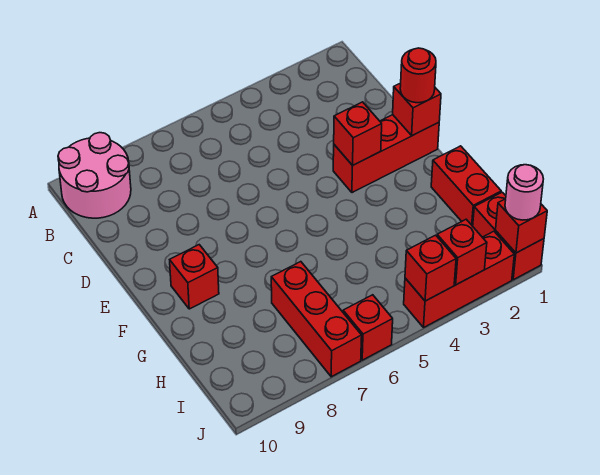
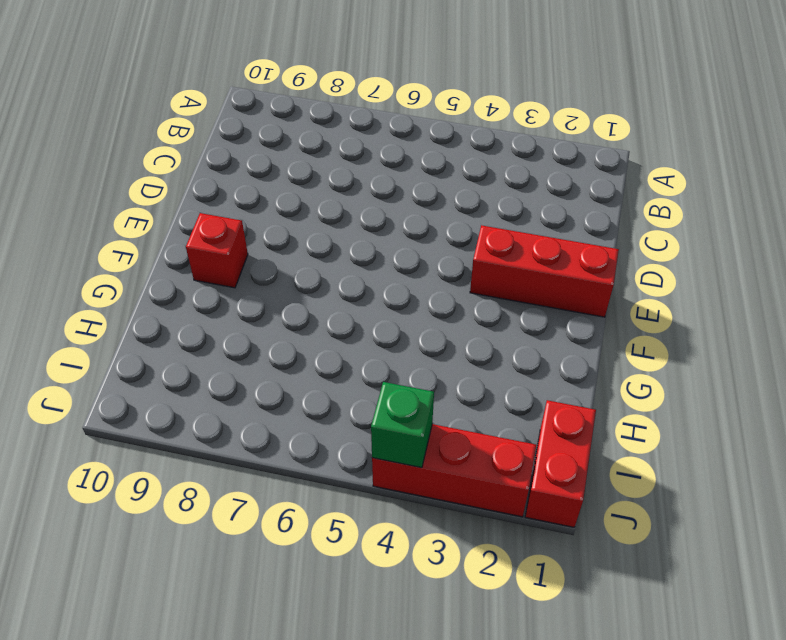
green 1x1 brick [371,382,434,468] -> red 1x1 brick [405,235,456,301]
none -> pink 2x2 round brick [58,133,131,218]
none -> red 1x2 brick [431,146,501,226]
none -> red 1x3 brick [271,262,362,377]

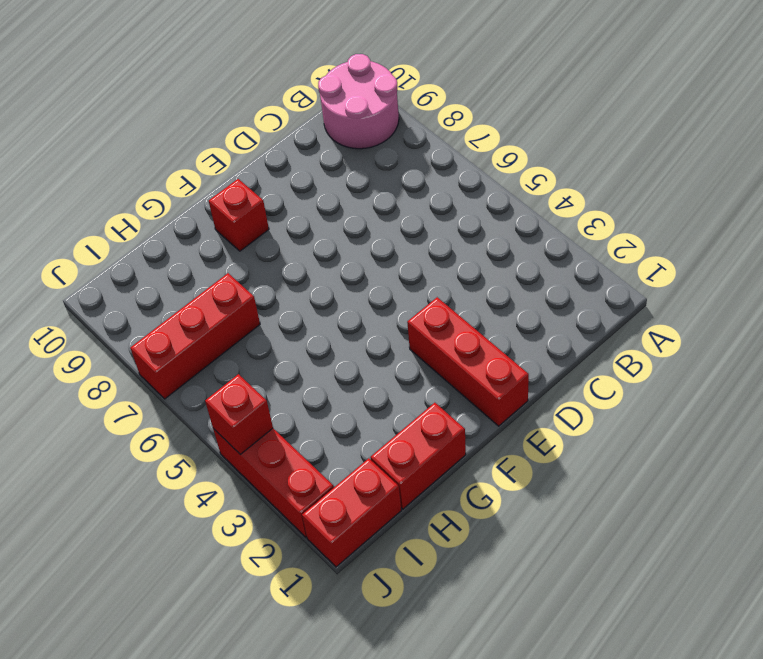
none -> red 1x1 brick [343,295,393,360]
none -> red 1x1 brick [393,83,441,136]
none -> red 1x1 brick [334,102,382,165]

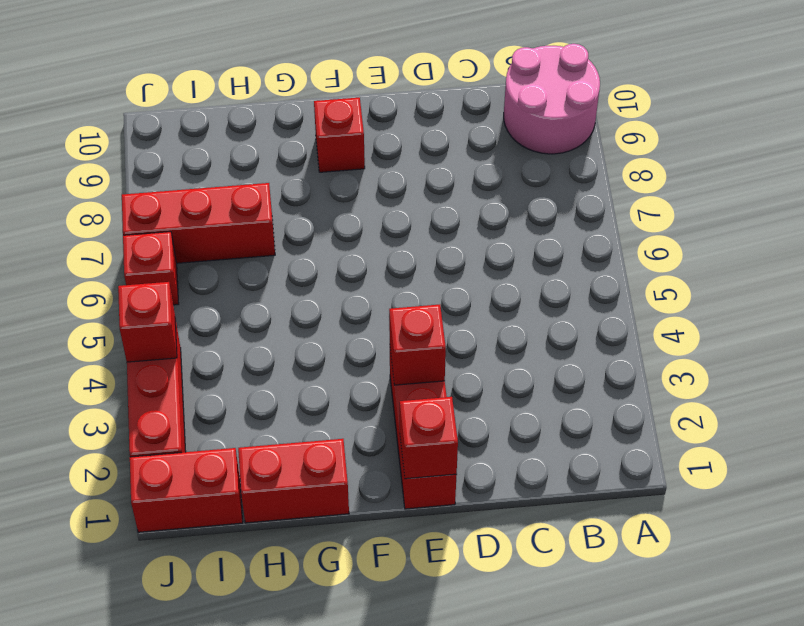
none -> red 1x1 brick [496,199,547,253]
none -> red 1x1 brick [437,219,487,285]
none -> red 1x1 round brick [400,48,436,103]

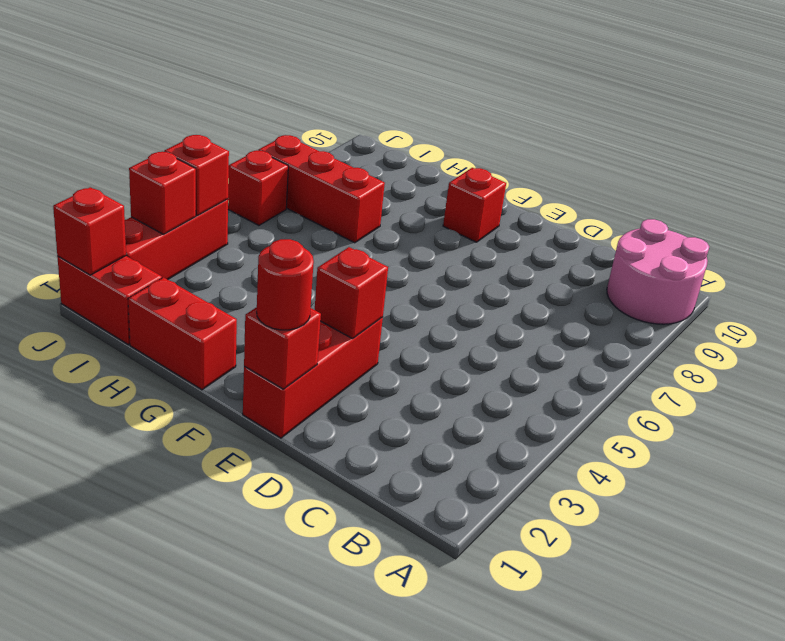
none -> pink 1x1 round brick [505,165,543,220]

